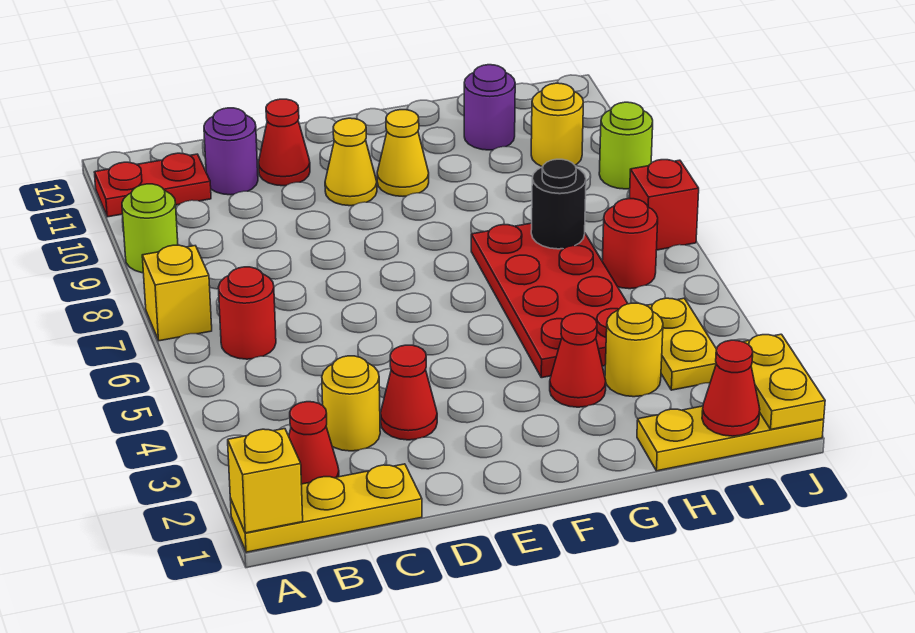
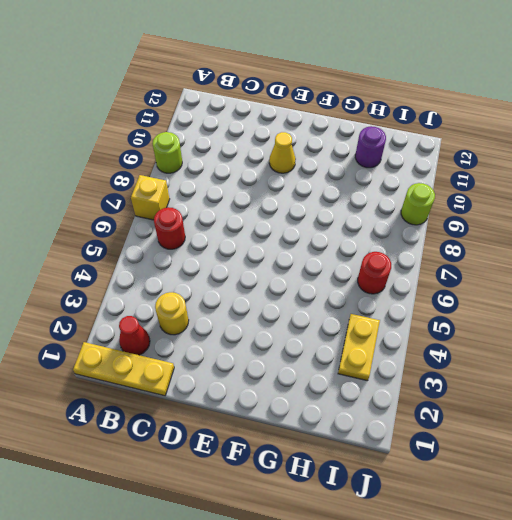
none -> red 1x2 plate [95,153,211,217]
none -> purple 1x1 round brick [204,108,258,195]
none -> red 1x1 cone [381,345,437,440]

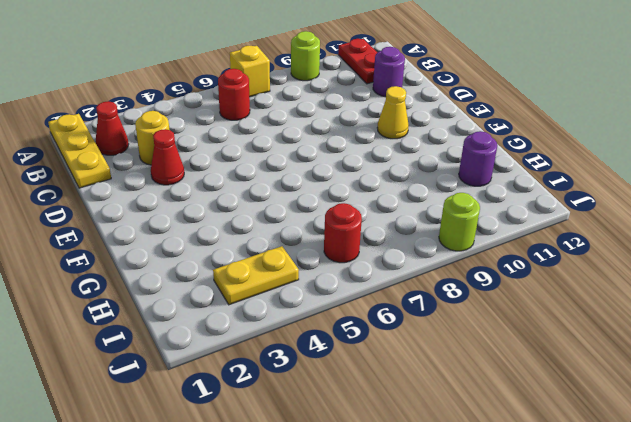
none -> red 1x1 cone [259,99,310,186]
none -> yellow 1x1 cone [377,110,429,196]
none -> red 1x1 cone [550,314,606,407]

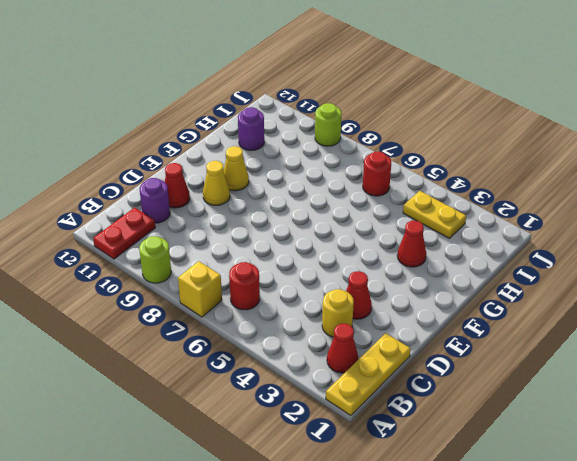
none -> red 2x4 plate [471,223,628,378]
none -> yellow 1x3 plate [637,406,824,471]
none -> yellow 1x1 round brick [605,303,663,397]

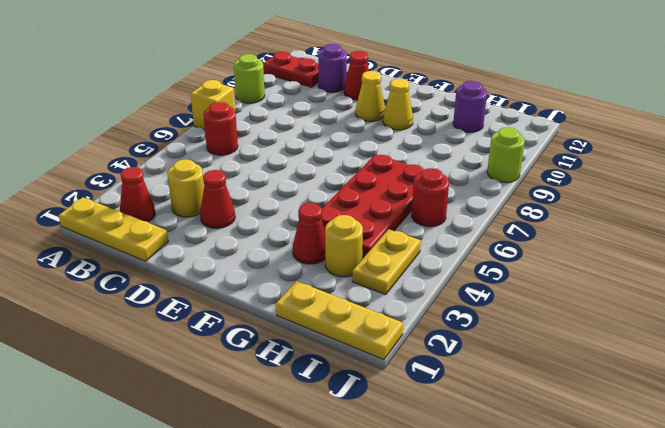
none -> yellow 1x1 round brick [531,83,583,167]
none -> red 1x1 brick [629,160,699,250]
none -> yellow 1x1 brick [228,429,303,533]

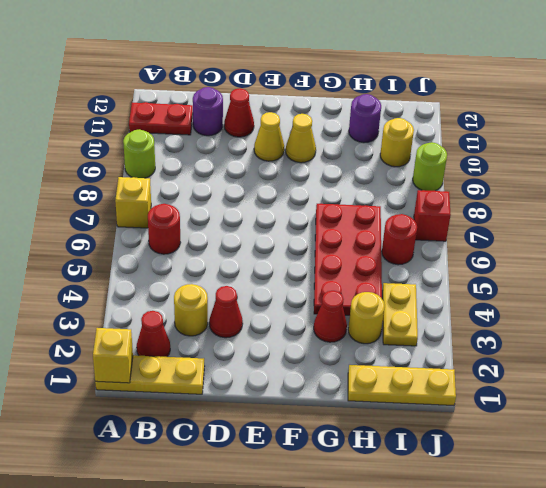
none -> black 1x1 round brick [531,159,586,249]
none -> red 1x1 cone [702,340,760,436]
none -> yellow 1x2 plate [743,334,825,429]

